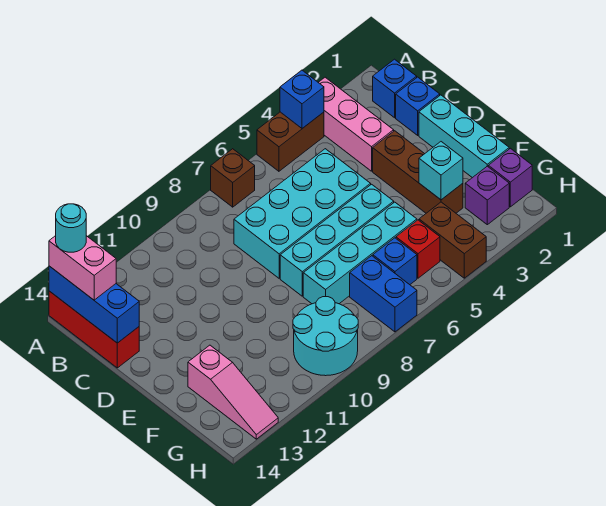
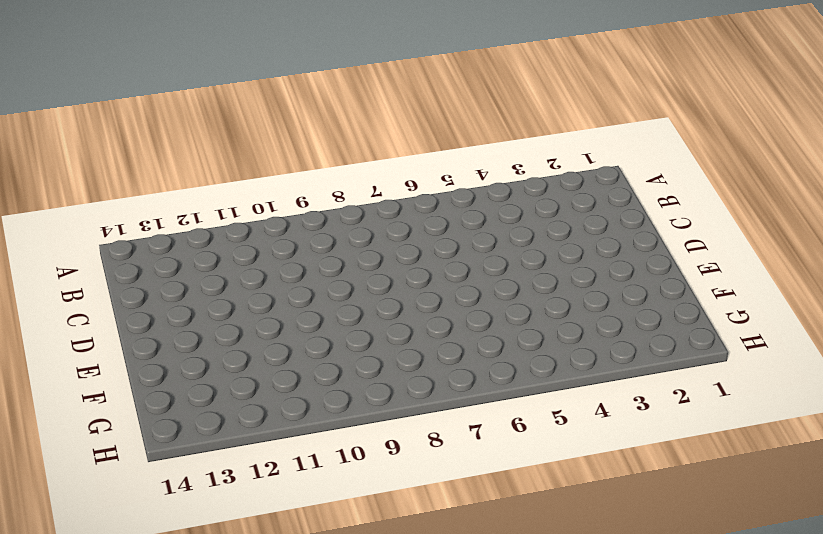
none -> pink 1x3 brick [318,77,394,171]
none -> brown 1x2 brick [257,112,324,171]
none -> brown 1x1 brick [211,149,255,207]

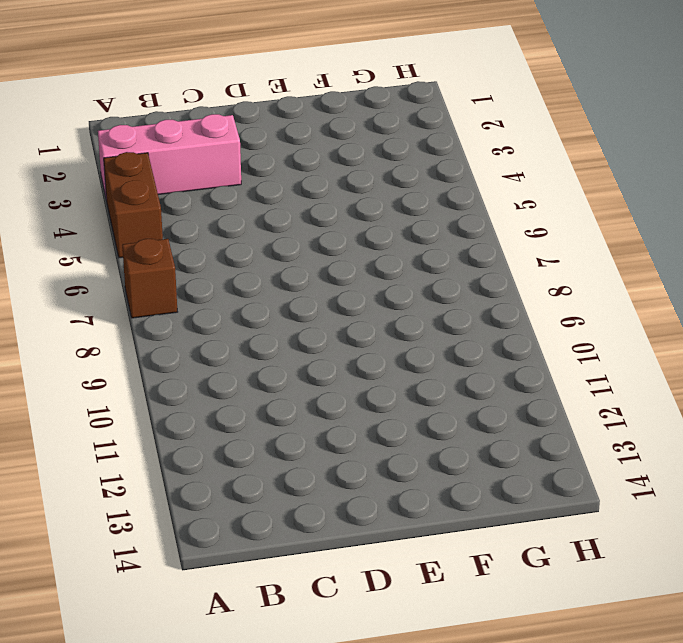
none -> red 1x3 brick [49,291,139,368]
none -> blue 1x1 brick [373,59,417,118]
none -> blue 1x1 brick [396,77,440,135]

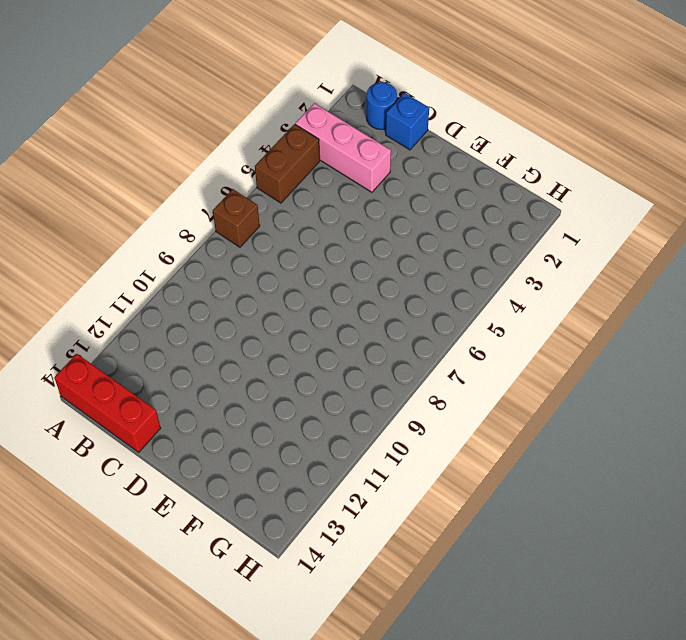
blue 1x1 round brick [366,82,397,129] -> blue 1x1 brick [373,59,417,118]
none -> cyan 2x4 brick [234,149,371,278]
none -> cyan 1x3 brick [419,95,509,178]
none -> brown 1x3 brick [373,131,463,213]

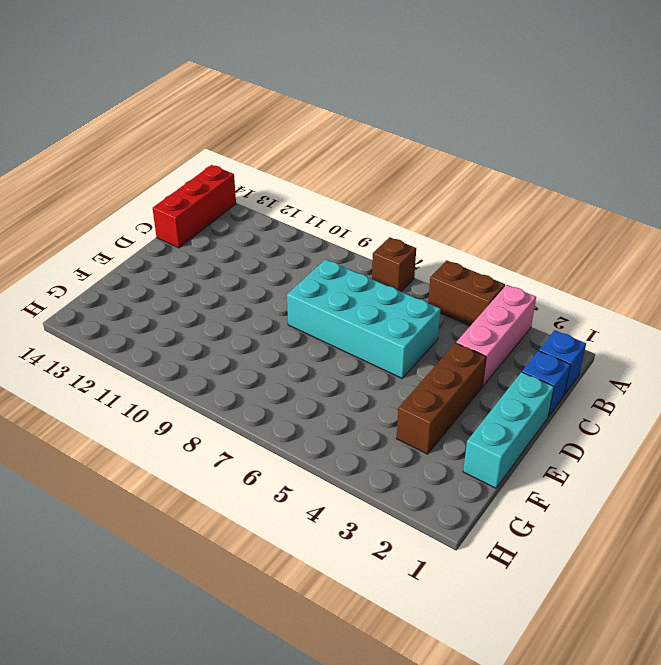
none -> cyan 1x4 brick [280,184,394,296]
none -> cyan 1x4 brick [303,202,417,304]
none -> pink 1x3 slope [188,345,278,439]

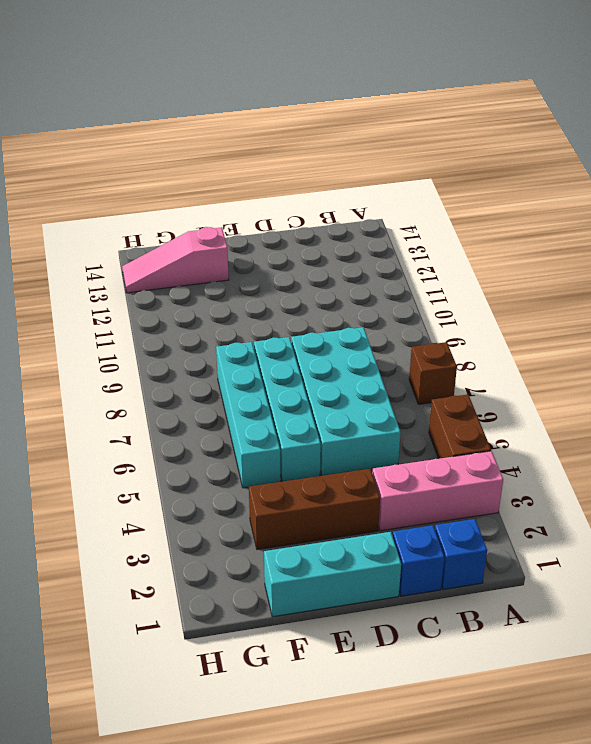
none -> red 1x3 brick [49,291,139,368]
none -> purple 1x1 brick [488,148,532,207]
none -> purple 1x1 brick [465,166,509,225]

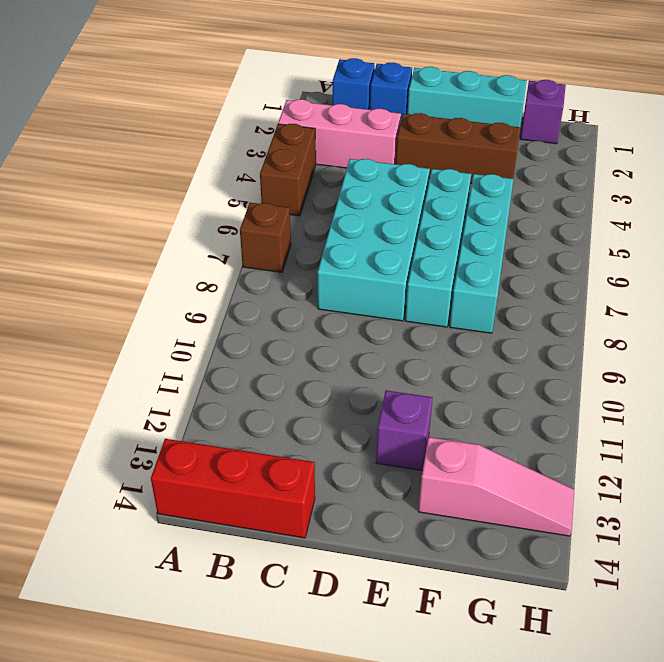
purple 1x1 brick [376,390,433,471] -> purple 1x1 brick moved to [465,166,509,225]
none -> brown 1x2 brick [419,202,486,278]
none -> red 1x1 brick [396,220,440,278]
none -> blue 1x1 brick [373,238,417,285]

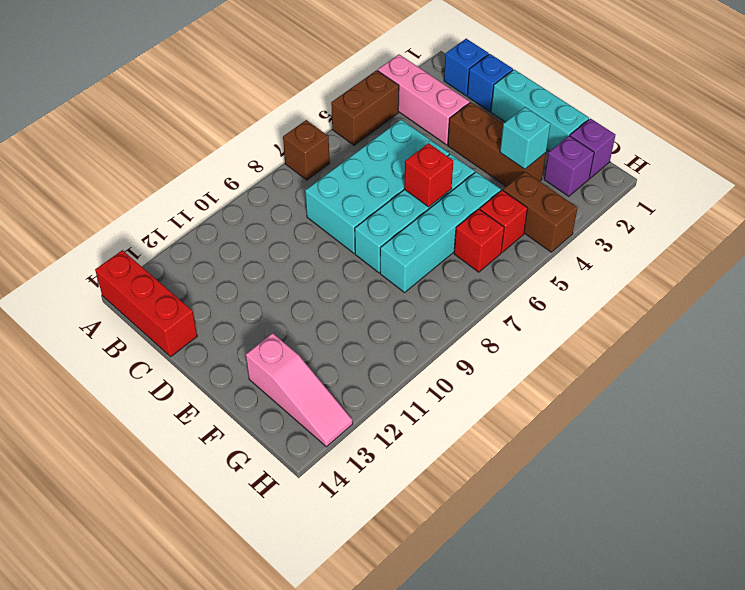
red 1x1 brick [404,143,453,207] -> none
red 1x1 brick [454,209,504,272] -> blue 1x1 brick [373,238,417,285]
none -> blue 1x2 brick [350,256,417,332]
none -> cyan 2x2 round brick [293,297,358,376]
none -> blue 1x1 brick [280,70,324,128]

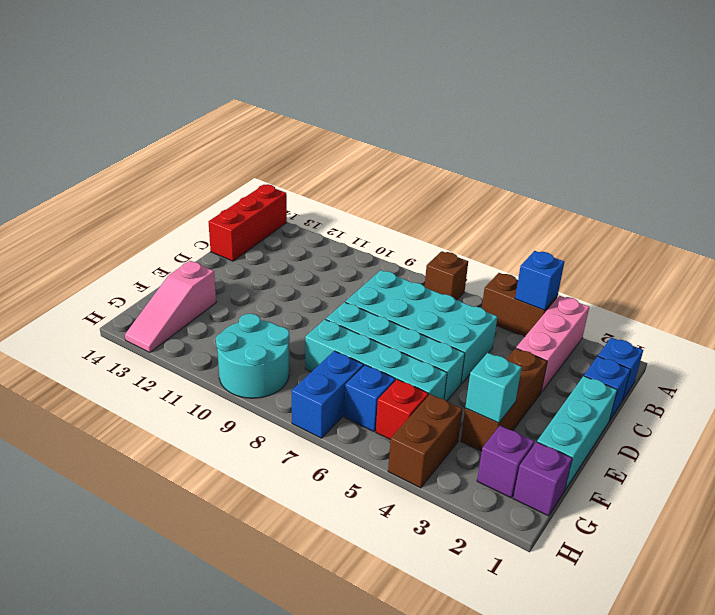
none -> blue 1x3 brick [49,266,139,343]
none -> pink 1x2 brick [49,236,116,300]
none -> cyan 1x1 round brick [56,204,86,252]

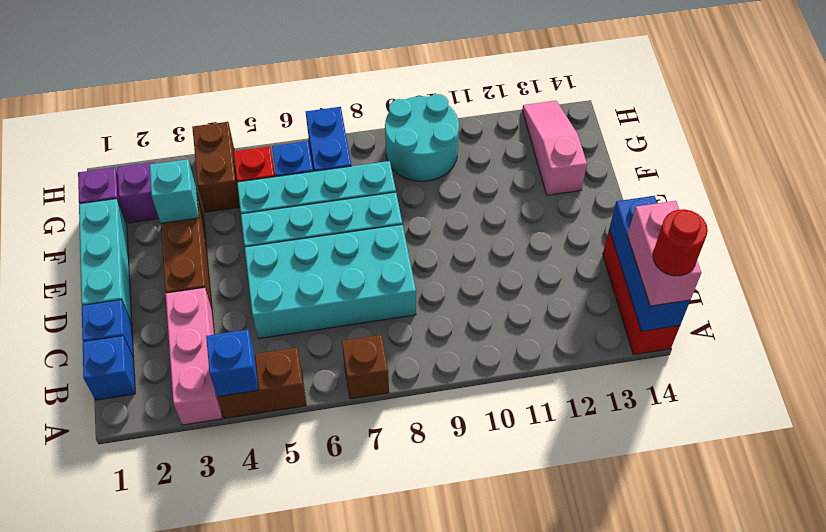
red 1x1 round brick [653,209,708,276] -> cyan 1x1 round brick [56,204,86,252]

